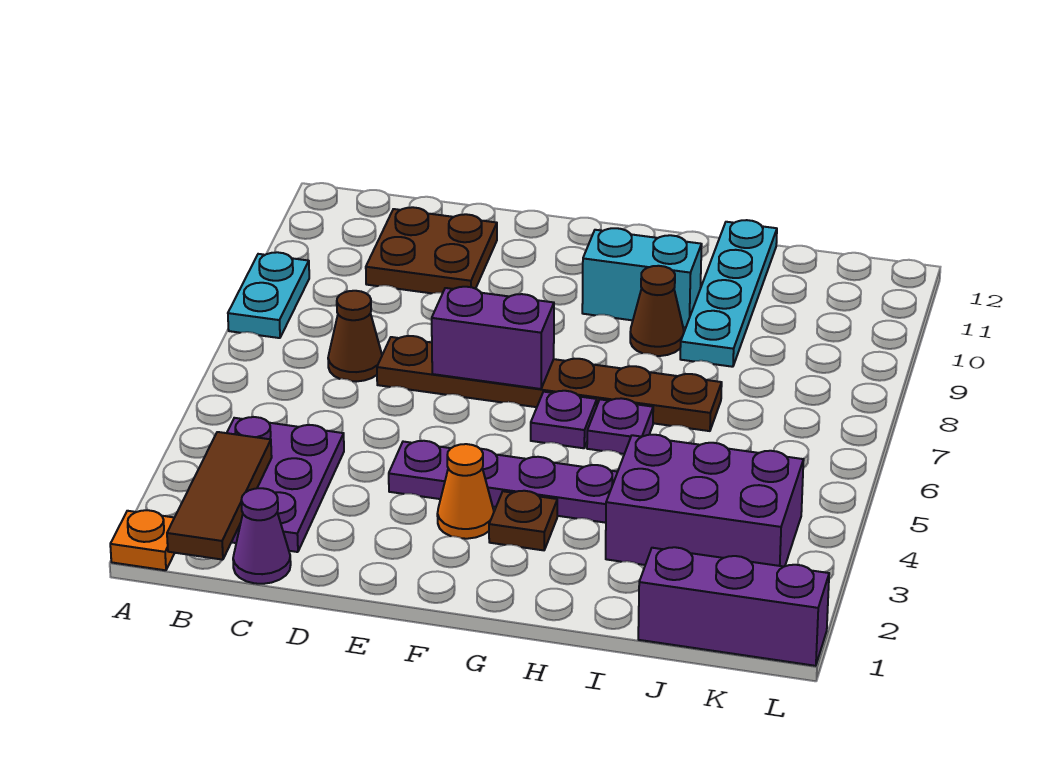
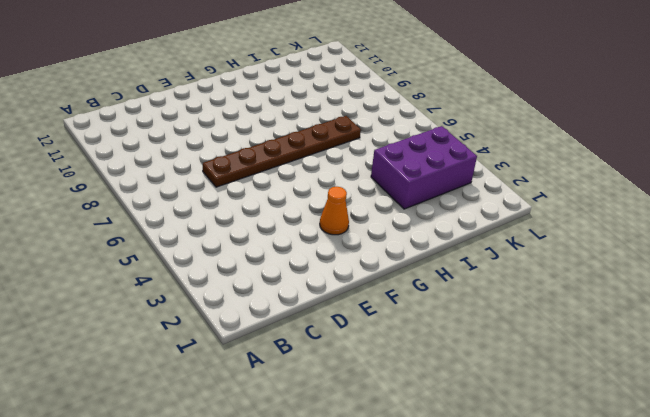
none -> orange 1x1 plate [110,510,174,570]
none -> cyan 1x2 plate [228,252,309,338]
none -> purple 2x3 plate [227,417,344,552]

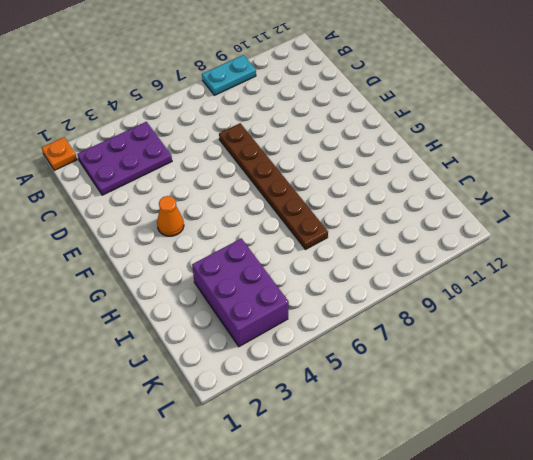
none -> purple 1x1 cone [233,488,291,584]
none -> brown 1x1 cone [328,291,382,382]
none -> brown 2x2 plate [366,207,497,293]

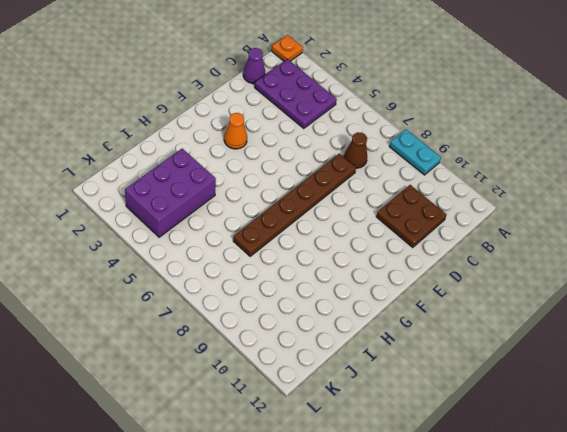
none -> purple 1x4 plate [389,441,617,523]
none -> brown 1x1 plate [489,491,557,550]
none -> purple 1x1 plate [531,391,597,448]

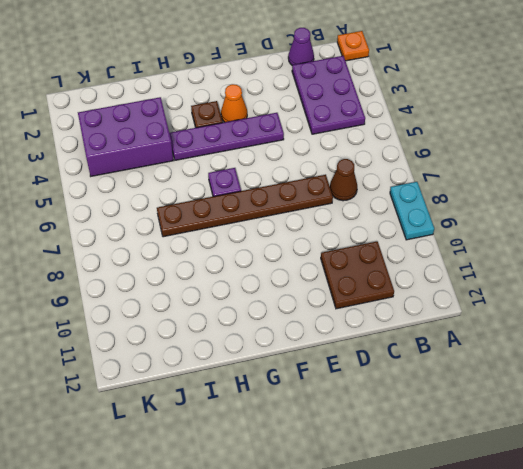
none -> cyan 1x2 brick [582,228,702,328]
none -> purple 1x1 plate [587,398,653,454]
none -> brown 1x1 cone [630,266,684,356]

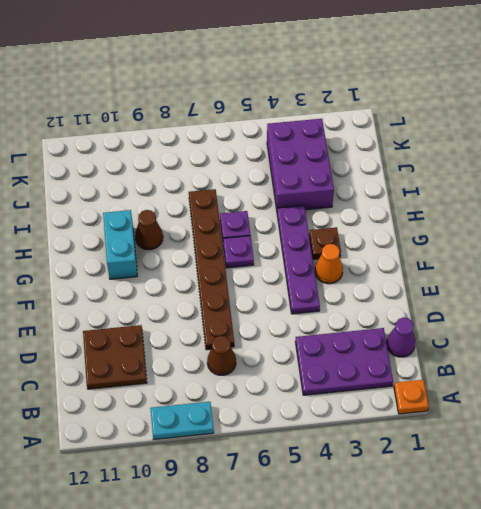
none -> cyan 1x4 plate [680,220,777,367]
none -> purple 1x3 brick [638,547,829,666]
none -> brown 1x3 tile [167,432,272,560]

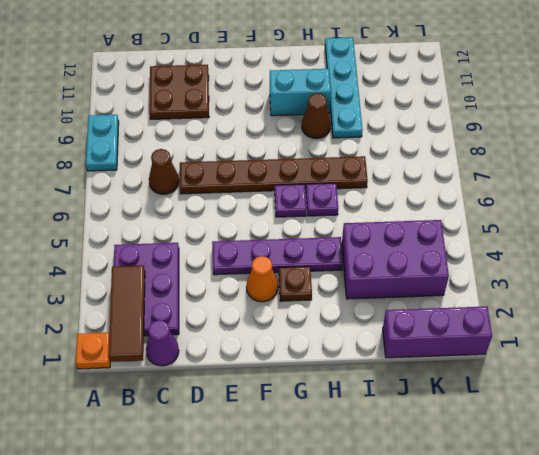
none -> purple 1x2 brick [432,287,554,389]

